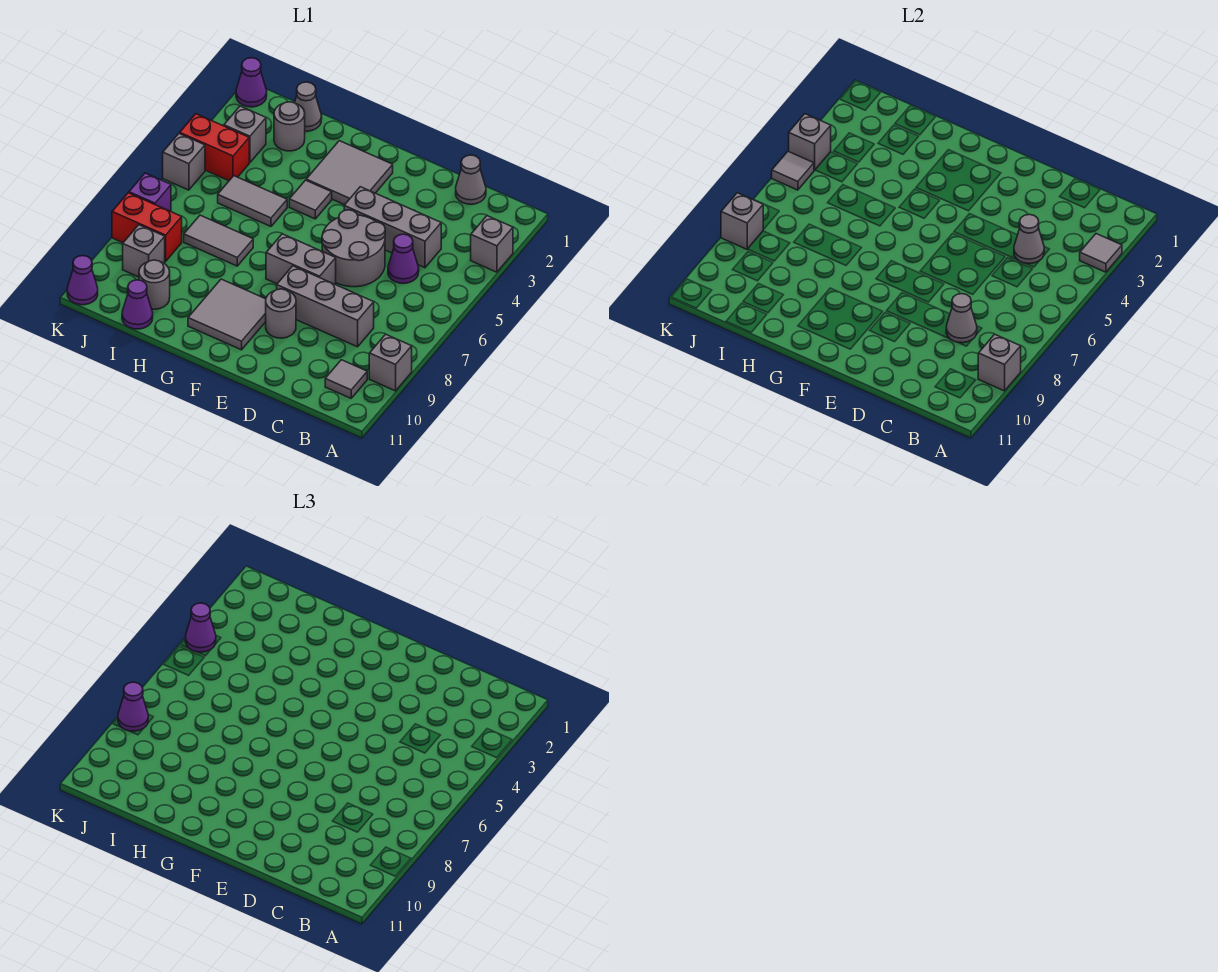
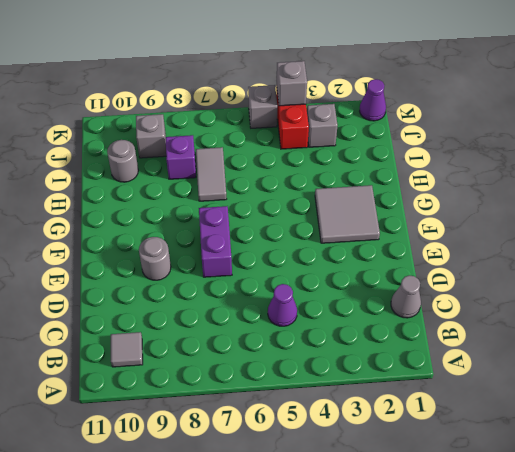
purple 1x2 brick [199,206,232,277] -> grey 1x2 brick [266,234,336,284]
purple 1x1 brick [166,135,196,179] -> purple 1x1 brick moved to [129,173,171,211]
none -> grey 1x1 brick [471,216,513,272]
none -> grey 1x1 brick [369,334,412,391]
none -> grey 1x3 brick [344,187,441,268]
none -> grey 1x3 brick [277,266,374,347]

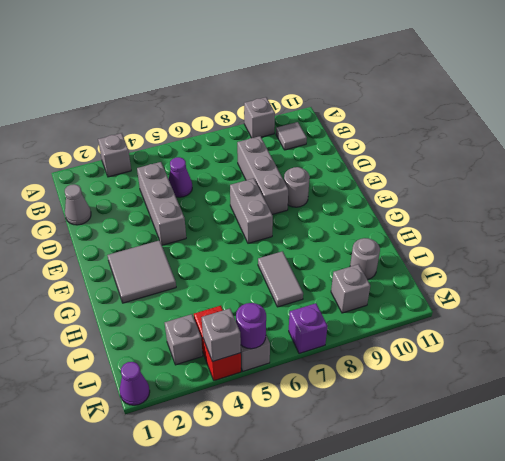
purple 1x1 round brick [236,303,266,349] -> grey 1x1 tile [772,151,814,190]
none -> grey 2x2 round brick [322,210,385,287]
none -> grey 2x2 tile [188,279,266,350]
none -> grey 1x1 tile [289,180,332,219]
none -> grey 1x2 tile [218,176,287,226]

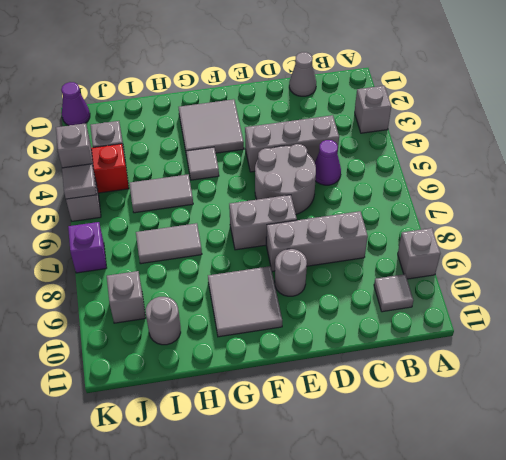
none -> grey 1x1 cone [295,82,322,131]
none -> grey 1x1 round brick [274,102,305,151]
none -> purple 1x1 cone [122,280,153,329]
none -> red 1x2 brick [112,193,182,262]

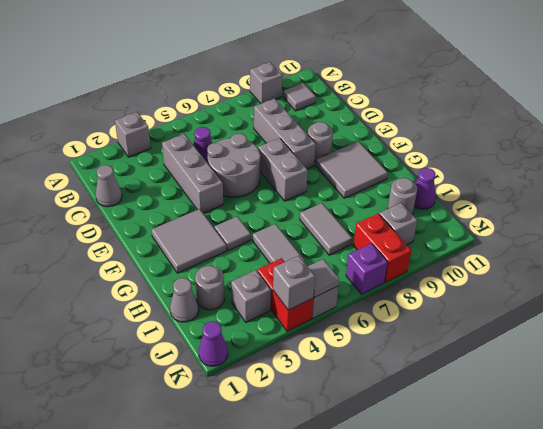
none -> purple 1x1 cone [67,256,98,305]
none -> grey 1x1 tile [1080,234,1122,272]
none -> grey 1x1 brick [978,334,1021,391]
none -> grey 1x1 cone [1014,214,1044,263]

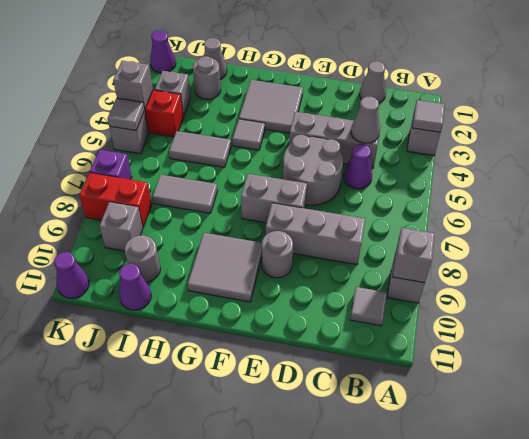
none -> grey 1x1 cone [946,294,977,343]
none -> grey 1x1 brick [721,193,763,249]
none -> purple 1x1 cone [185,603,216,652]
none -> purple 1x1 cone [118,682,148,731]

